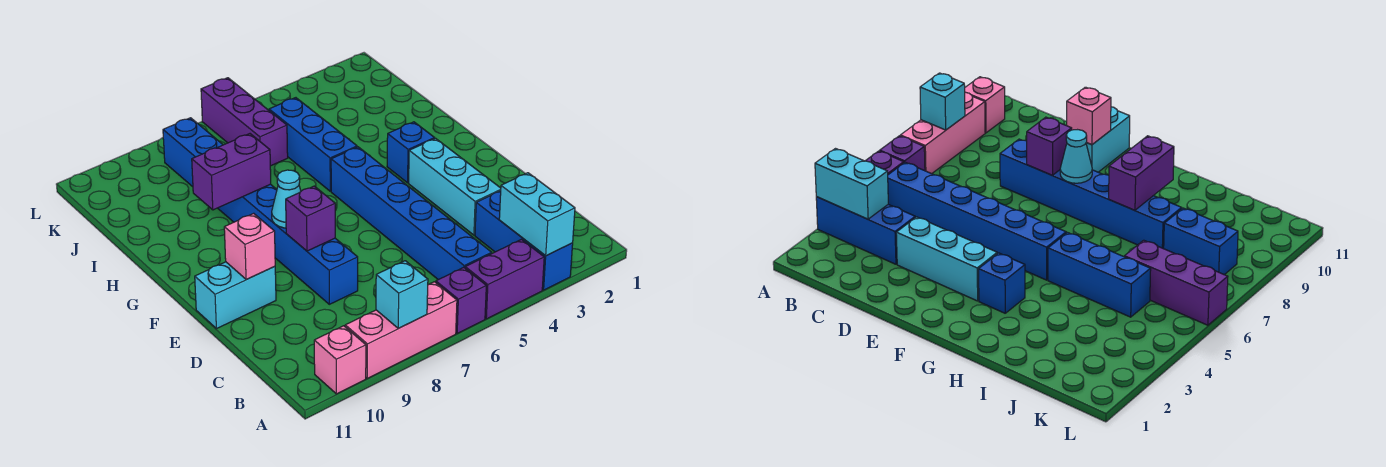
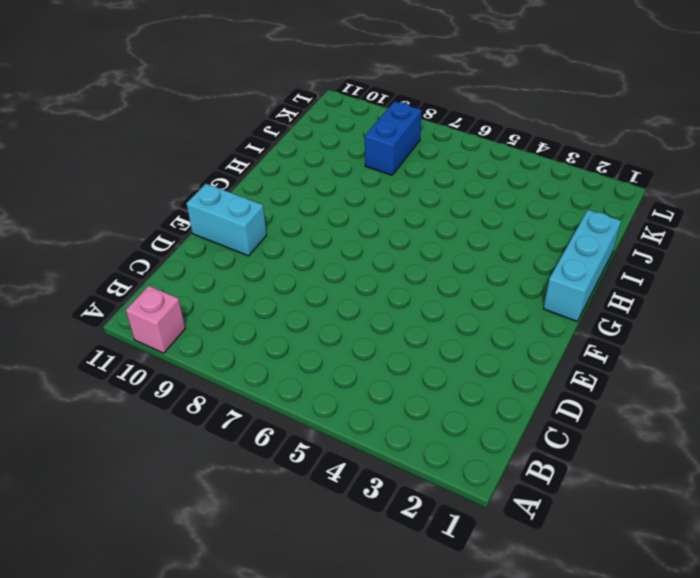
cyan 1x3 brick [543,210,621,321] -> cyan 1x3 brick moved to [409,138,501,235]
none -> blue 1x3 brick [475,191,573,290]
none -> purple 1x2 brick [465,239,544,319]
none -> purple 1x1 brick [436,267,486,333]

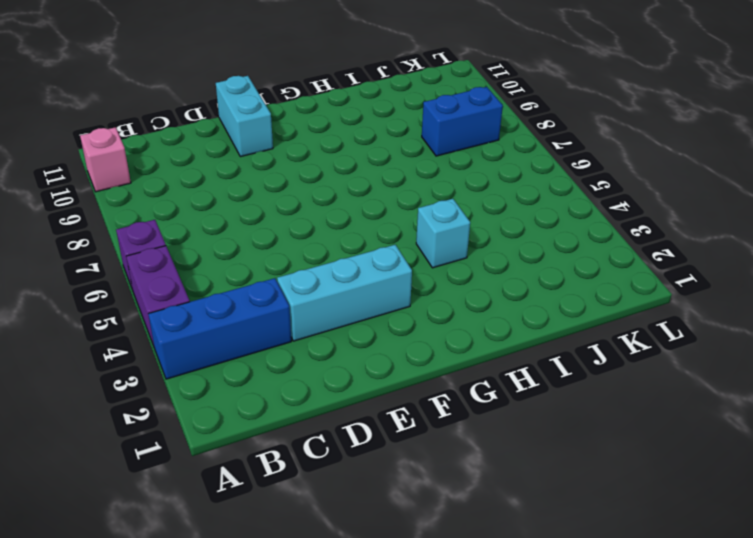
cyan 1x1 brick [416,199,470,268] -> cyan 1x1 brick moved to [376,261,428,328]
none -> pink 1x3 brick [345,282,457,378]
none -> blue 1x6 brick [331,147,492,280]
none -> blue 1x6 brick [218,184,358,304]

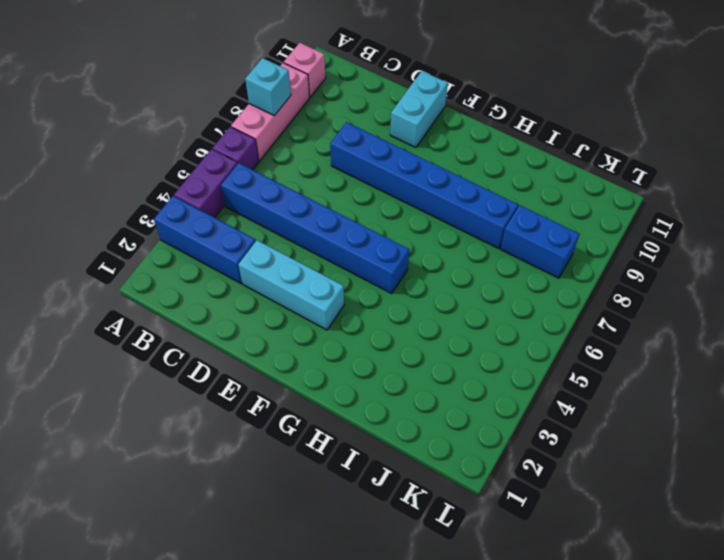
none -> blue 1x1 brick [387,122,435,183]
none -> blue 1x3 brick [269,98,357,191]
none -> purple 1x3 brick [201,78,288,166]

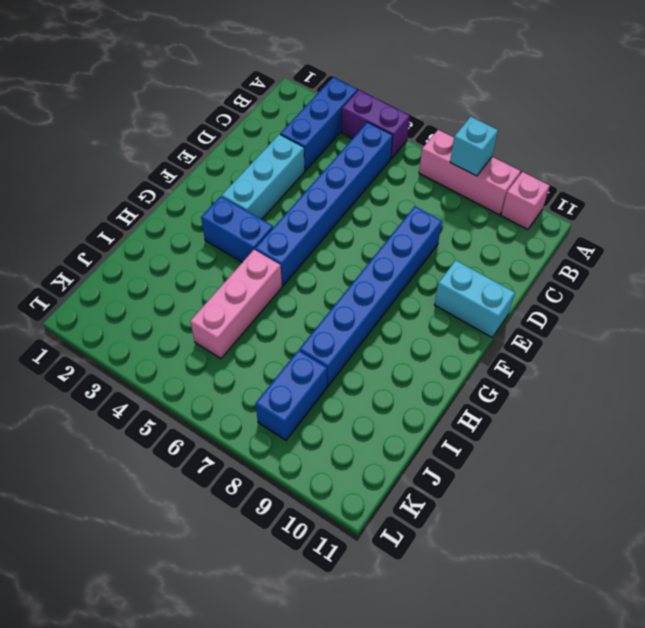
blue 1x2 brick [201,196,273,262] -> blue 1x1 brick [387,122,435,183]
pink 1x3 brick [190,250,282,358] -> blue 1x3 brick [269,98,357,191]
none -> purple 1x1 brick [436,267,486,333]
none -> purple 1x3 brick [201,78,288,166]
none -> cyan 1x2 brick [499,173,575,256]

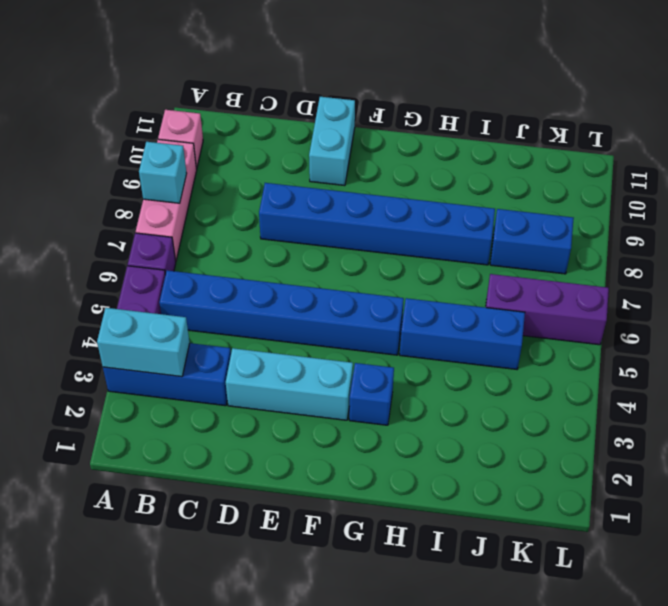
none -> purple 1x1 brick [286,186,335,251]
none -> pink 1x1 brick [224,213,275,280]
none -> cyan 1x1 cone [272,170,301,228]

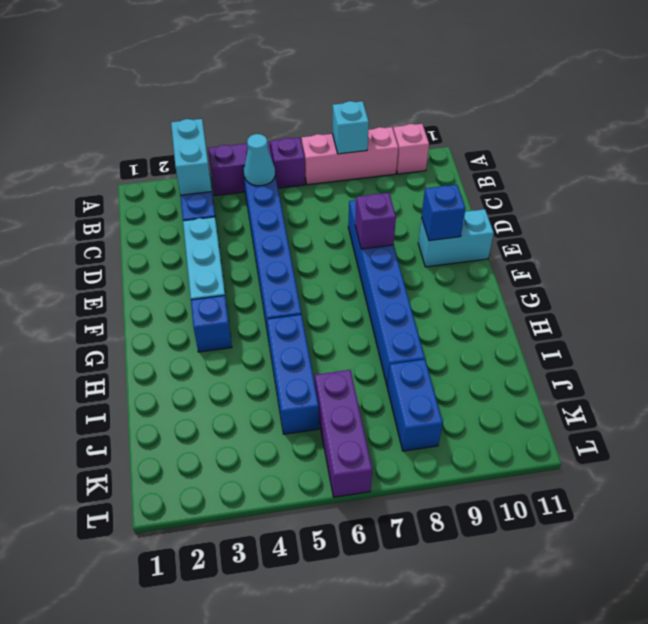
cyan 1x1 cone [244,134,275,186] -> cyan 1x1 cone moved to [272,170,301,228]
blue 1x1 brick [422,185,466,241] -> pink 1x1 brick [224,213,275,280]
none -> purple 1x2 brick [192,134,271,210]

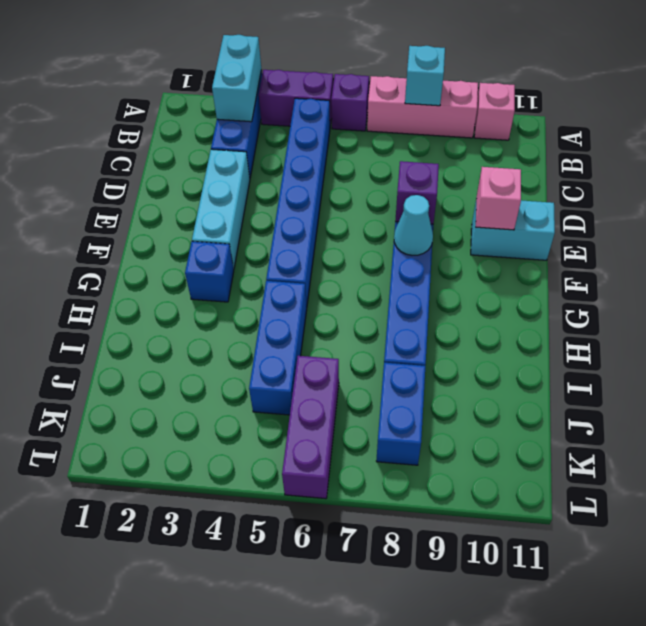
none -> purple 1x2 brick [192,134,271,210]

